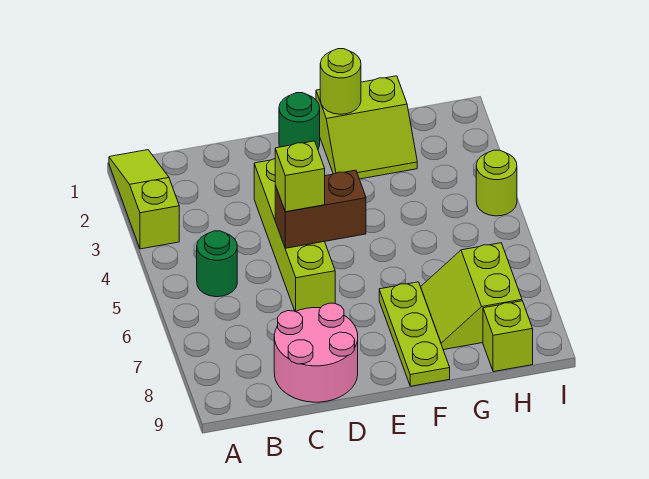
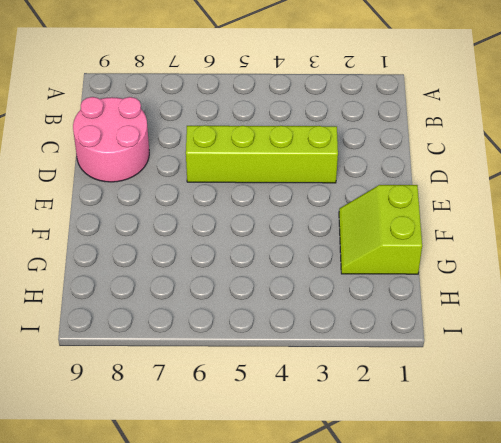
none -> lime 1x3 slope [109,150,179,249]
none -> green 1x1 round brick [197,231,237,297]
none -> green 1x1 round brick [279,93,320,149]

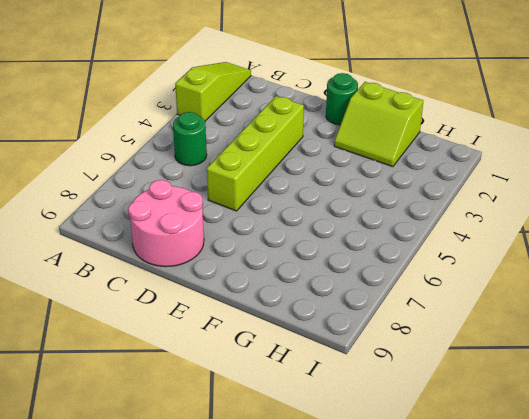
none -> lime 1x3 plate [379,282,450,386]
none -> lime 2x2 slope [421,243,522,350]
none -> lime 1x1 brick [483,301,533,372]

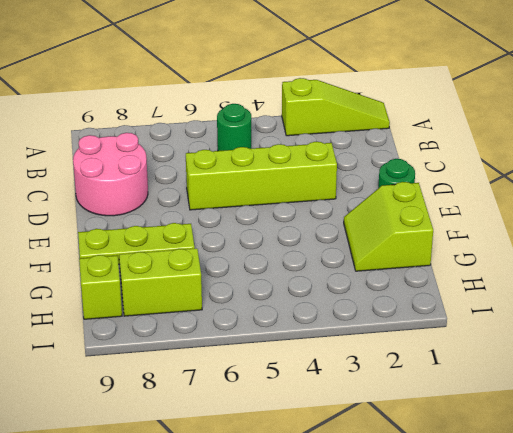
none -> lime 1x1 round brick [476,150,517,216]
none -> brown 1x2 brick [275,170,366,248]
none -> lime 1x1 round brick [320,49,361,114]

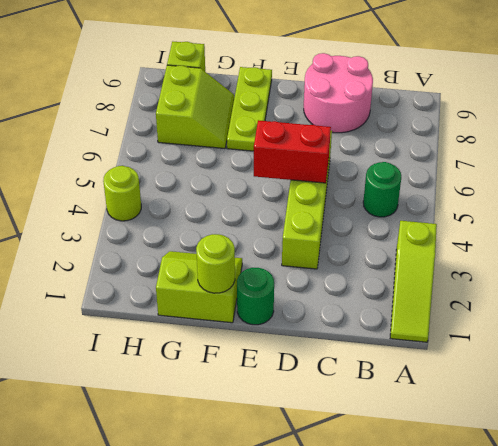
red 1x2 brick [254,120,331,183] -> brown 1x2 brick [275,170,366,248]
none -> lime 1x1 brick [275,141,325,212]

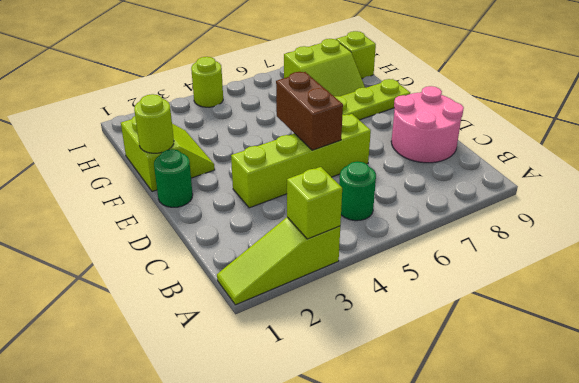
lime 1x1 brick [287,167,342,239] -> lime 1x1 brick moved to [275,141,325,212]

